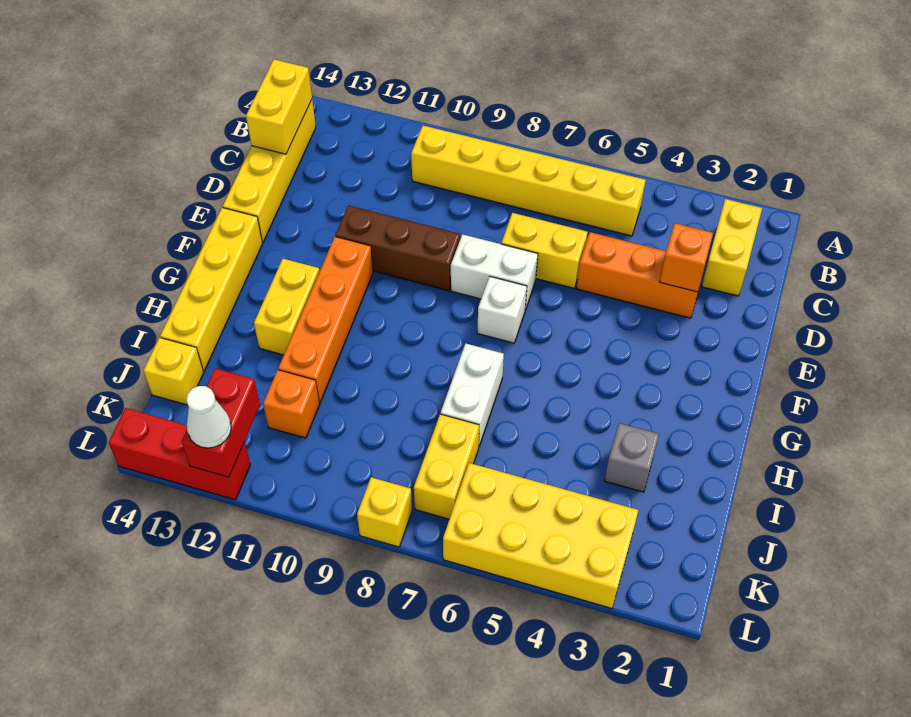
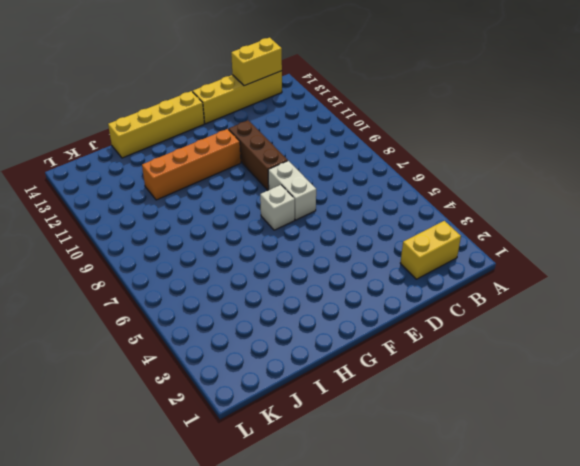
none -> yellow 1x6 brick [411,126,646,236]
none -> orange 1x3 brick [576,232,701,318]
none -> yellow 1x2 brick [501,213,588,288]

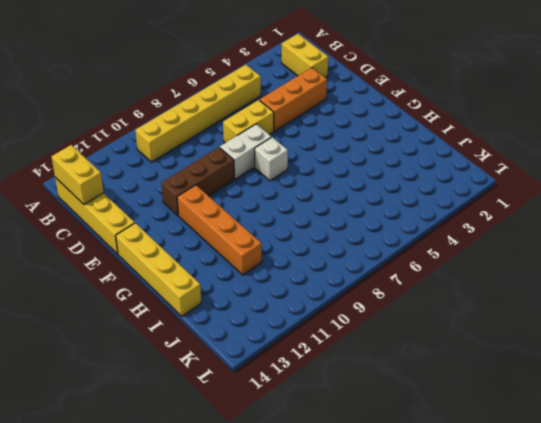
none -> yellow 1x2 brick [254,259,320,355]
none -> white 1x2 brick [441,343,504,446]
none -> grey 1x1 brick [604,423,659,492]

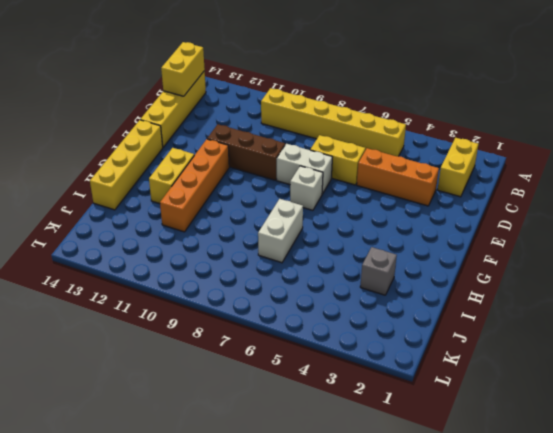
none -> yellow 1x2 brick [414,414,479,519]
none -> orange 1x1 brick [263,370,320,438]
none -> yellow 1x1 brick [143,338,204,405]

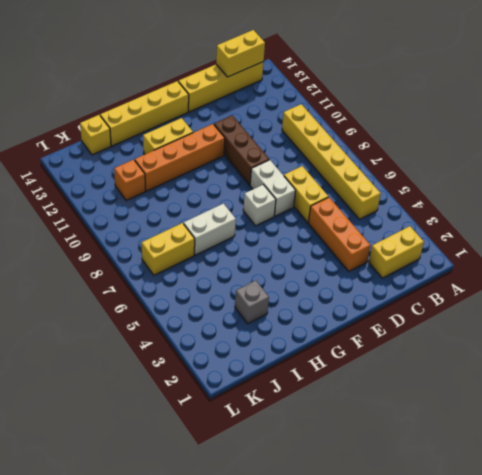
none -> yellow 2x4 brick [443,463,638,608]
none -> yellow 1x1 brick [357,477,412,547]
none -> red 1x3 brick [109,408,251,500]

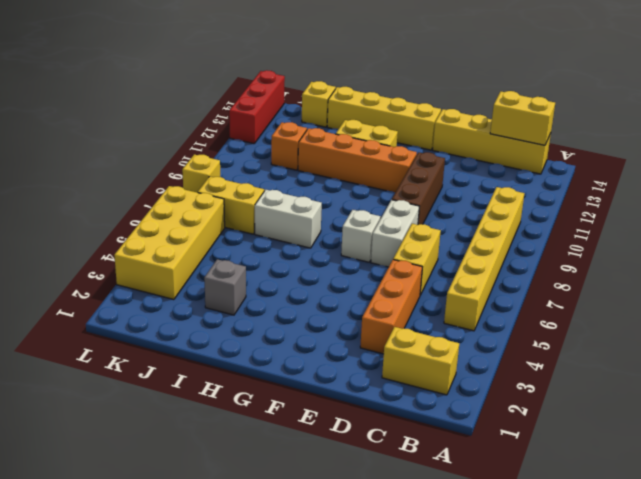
none -> orange 1x1 brick [660,223,713,292]
none -> red 1x2 brick [181,368,260,477]
none -> white 1x1 cone [186,386,231,448]

